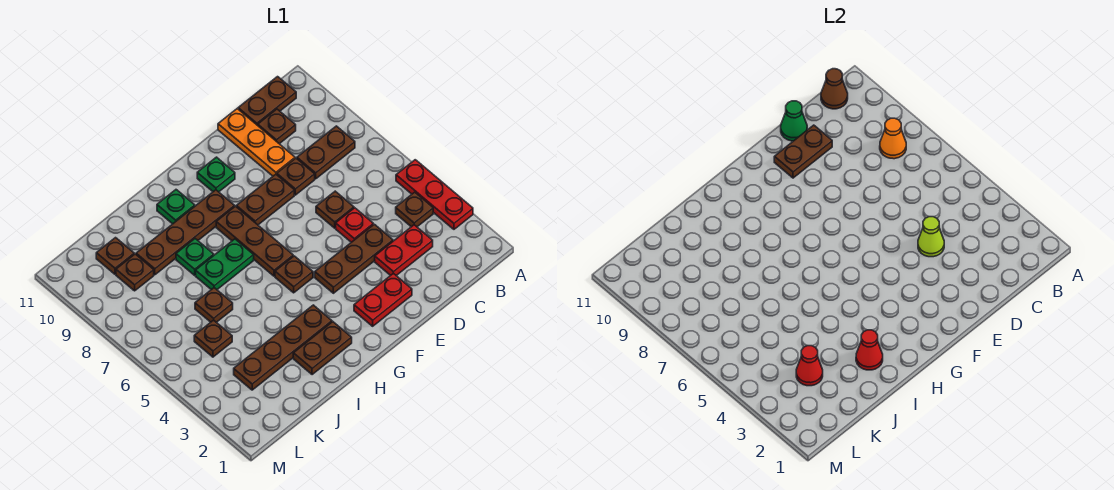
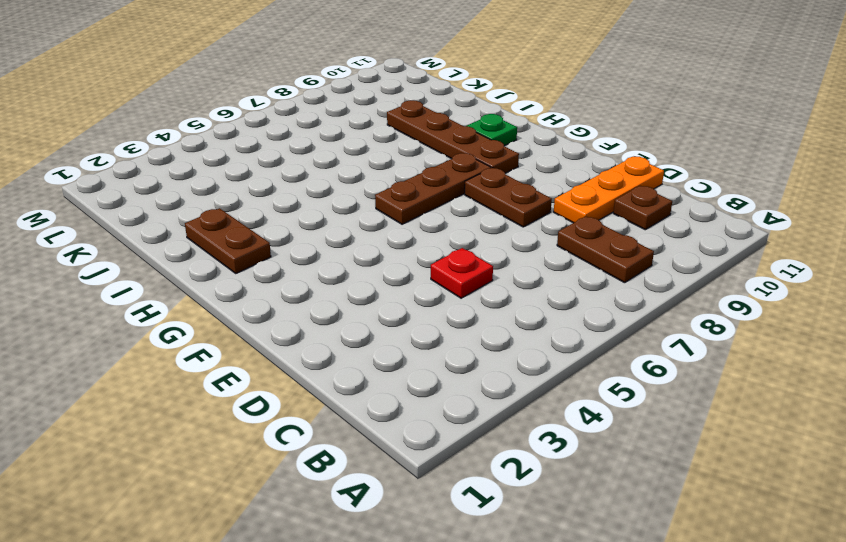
none -> red 1x3 plate [396,160,473,229]
none -> brown 1x1 plate [396,192,433,227]
none -> brown 1x2 plate [238,77,296,125]
none -> red 1x2 plate [375,225,433,276]

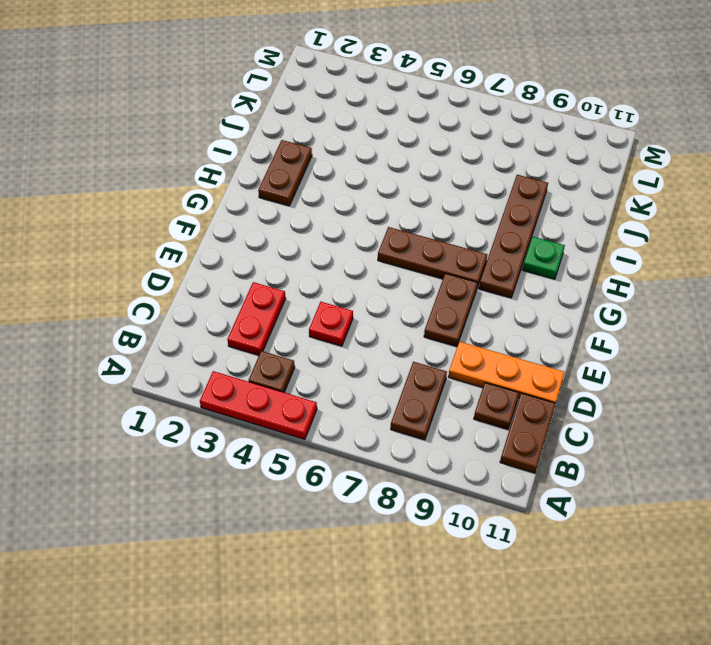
none -> brown 1x3 plate [315,224,393,293]
none -> brown 1x1 plate [316,191,354,228]
none -> brown 1x1 plate [277,158,315,195]
none -> red 1x2 plate [354,273,412,326]

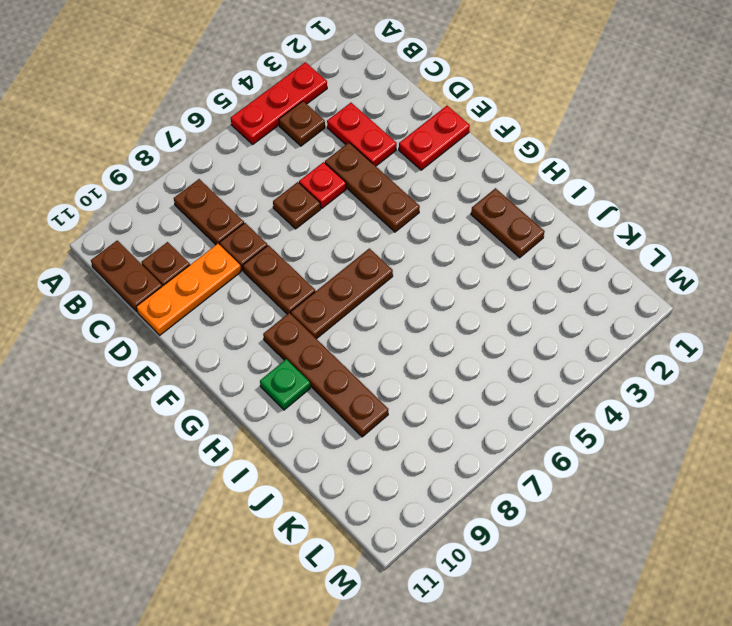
red 1x2 plate [399,106,470,170] -> red 1x2 plate turned to [354,273,412,326]
none -> green 1x1 plate [197,157,235,192]
none -> brown 1x1 plate [275,256,313,293]
none -> brown 1x4 plate [234,305,332,390]
none -> green 1x2 plate [196,239,254,290]

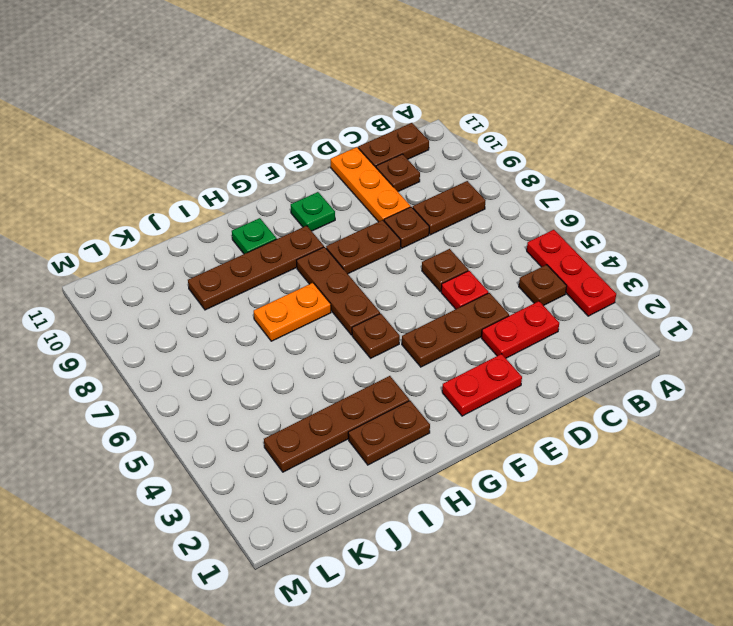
orange 1x2 plate [254,283,331,341] -> green 1x2 plate [196,239,254,290]
none -> green 1x1 plate [176,239,214,275]
none -> brown 1x1 plate [195,288,233,322]
none -> brown 1x1 plate [194,320,232,357]
none -> brown 1x1 plate [116,254,154,291]

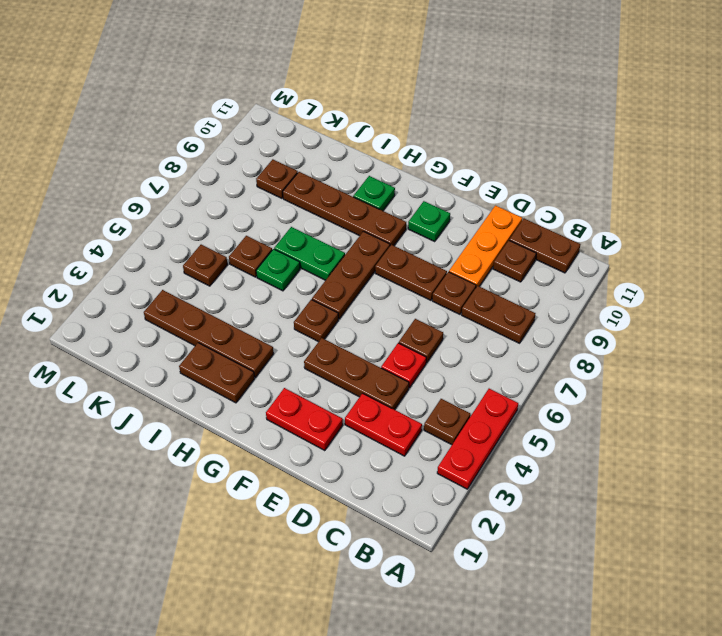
green 1x1 plate [256,249,300,291] -> green 1x1 plate moved to [176,239,214,275]
none -> brown 1x1 plate [96,238,134,274]
none -> orange 1x1 cone [880,118,906,159]
none -> brown 1x1 cone [821,69,848,109]
none -> lime 1x1 cone [918,217,944,257]

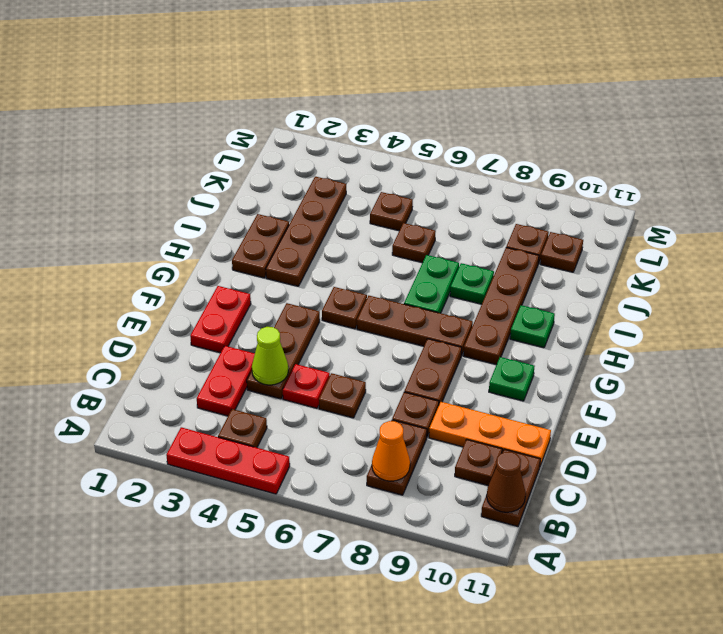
none -> brown 1x2 plate [774,125,832,178]
none -> green 1x1 cone [781,101,807,141]
none -> red 1x1 cone [856,330,883,370]
none -> red 1x1 cone [796,346,823,386]

